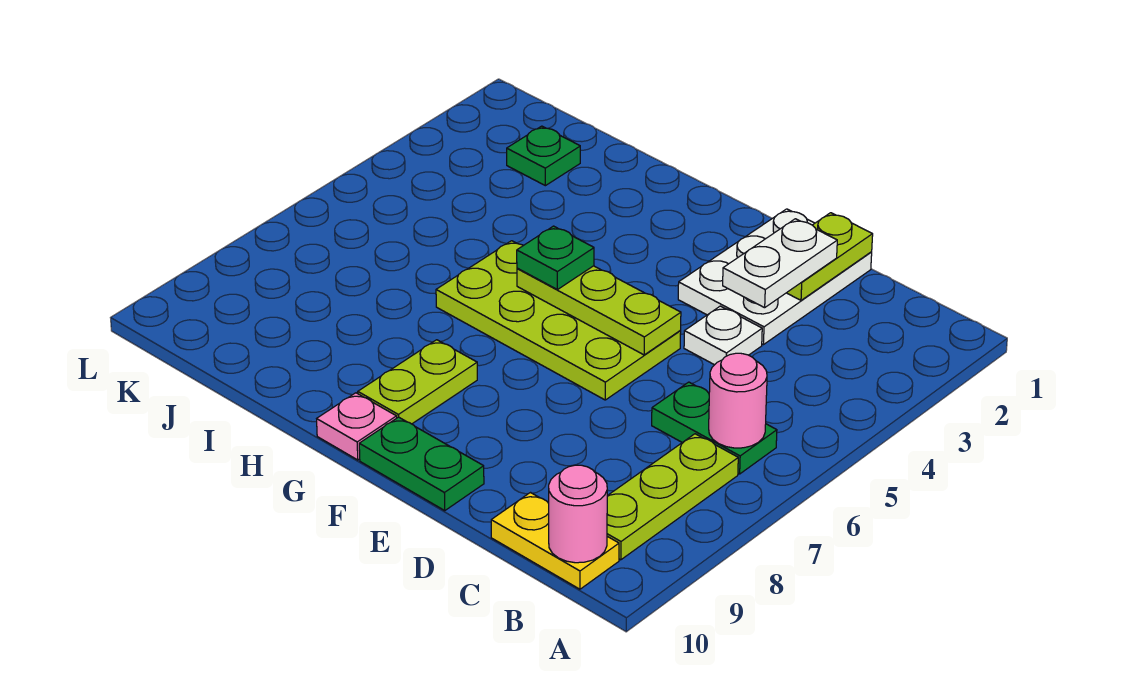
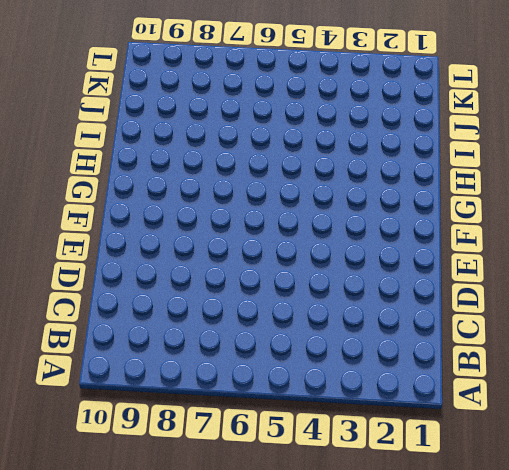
none -> green 1x2 plate [652,382,777,474]
none -> lime 1x3 plate [607,434,738,560]
none -> yellow 1x2 plate [491,493,619,589]

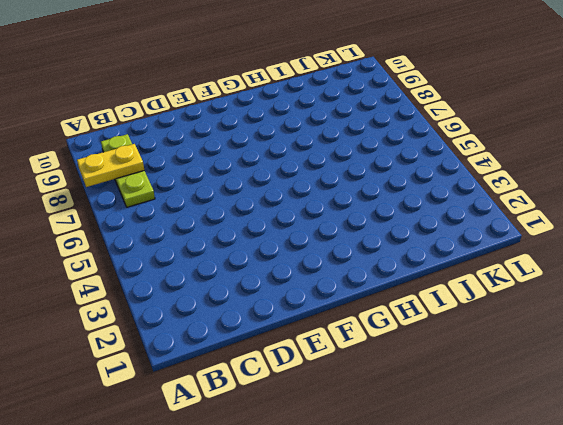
yellow 1x2 plate [77,144,144,187] -> yellow 1x2 plate moved to [491,493,619,589]
none -> green 1x2 plate [652,382,777,474]
none -> white 2x3 plate [678,209,872,345]
none -> white 1x1 plate [684,306,762,365]

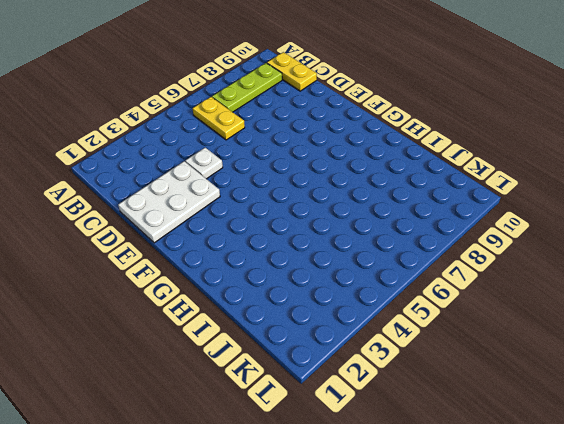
yellow 1x2 plate [193,97,245,140] -> green 1x2 plate [652,382,777,474]
none -> lime 2x4 plate [436,241,681,400]
none -> green 1x2 plate [359,417,484,510]
none -> lime 1x2 plate [358,340,477,424]

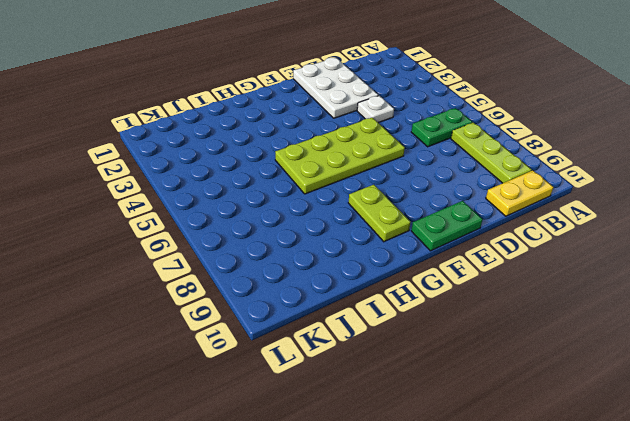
none -> pink 1x1 plate [317,393,397,460]
none -> green 1x1 plate [507,126,580,186]
none -> pink 1x1 round brick [709,353,767,448]

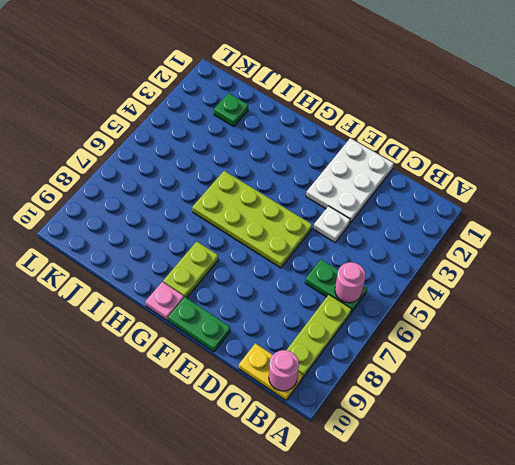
none -> lime 1x2 plate [787,213,873,300]
none -> lime 1x3 plate [517,266,681,355]
none -> white 1x2 plate [723,219,837,308]

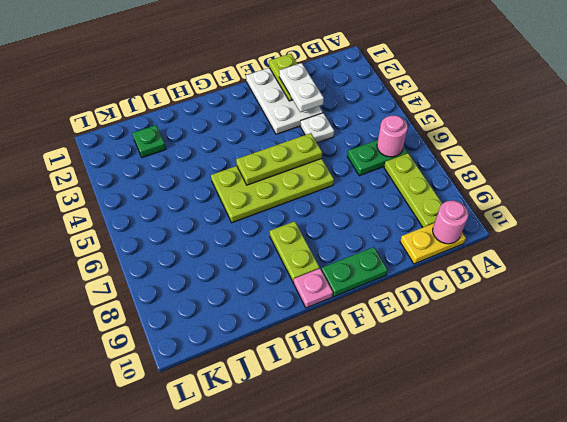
none -> green 1x1 plate [517,226,594,290]

